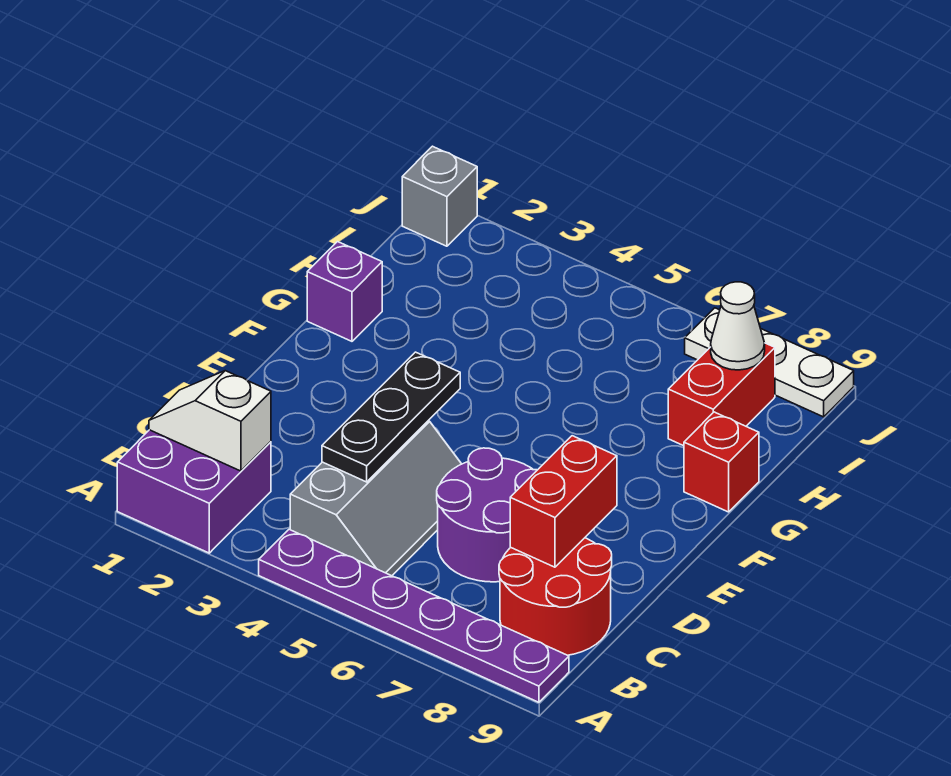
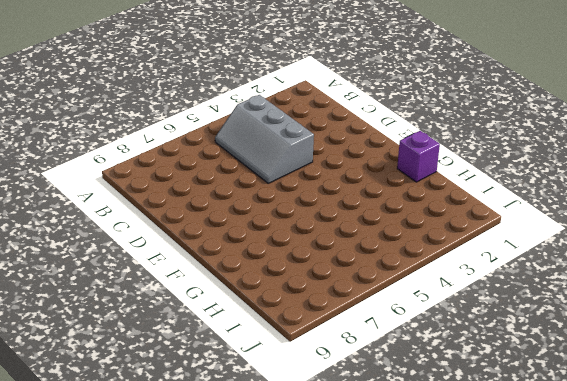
none -> purple 2x2 brick [117,430,271,553]
none -> purple 1x6 plate [259,529,569,702]
none -> red 2x2 round brick [499,538,612,655]

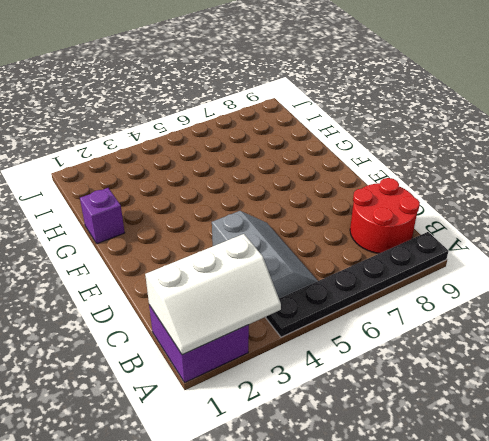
white 2x3 slope [145,234,281,355] -> white 1x2 slope [149,371,271,471]
black 1x6 plate [266,232,449,337] -> purple 1x6 plate [259,529,569,702]
none -> purple 2x2 round brick [437,448,537,582]
none -> red 1x1 brick [684,412,759,512]
none -> red 1x2 brick [668,343,775,446]

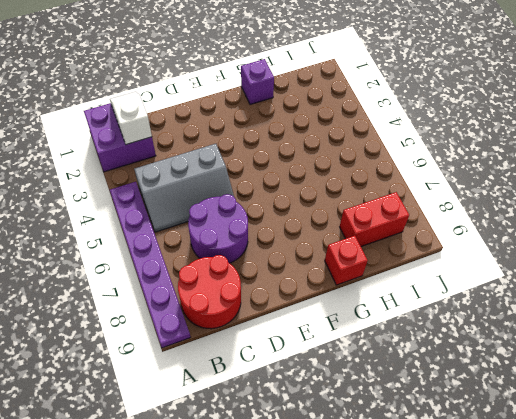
none -> grey 1x1 brick [402,146,477,246]
none -> white 1x3 plate [685,308,854,417]
none -> black 1x3 plate [322,352,460,482]

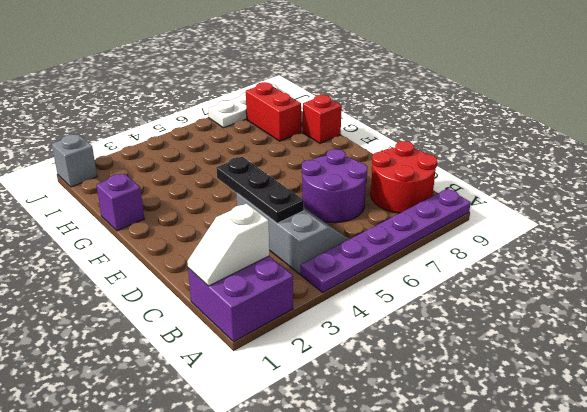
none -> red 1x2 brick [510,436,617,567]
none -> white 1x1 cone [711,282,765,370]

